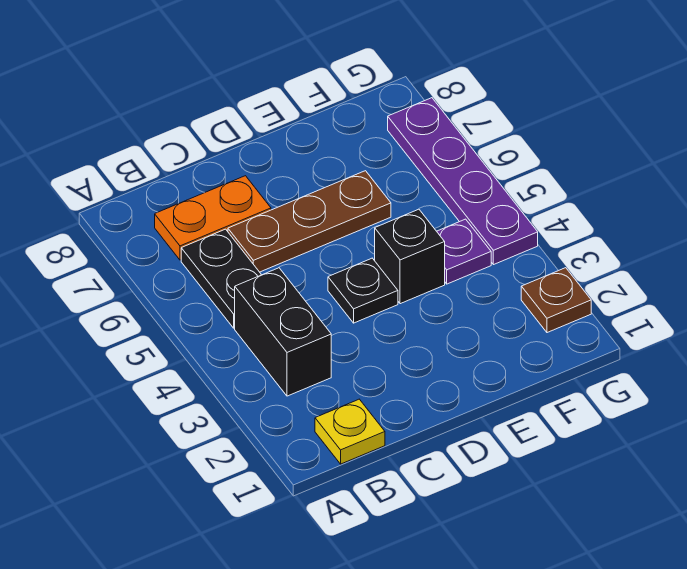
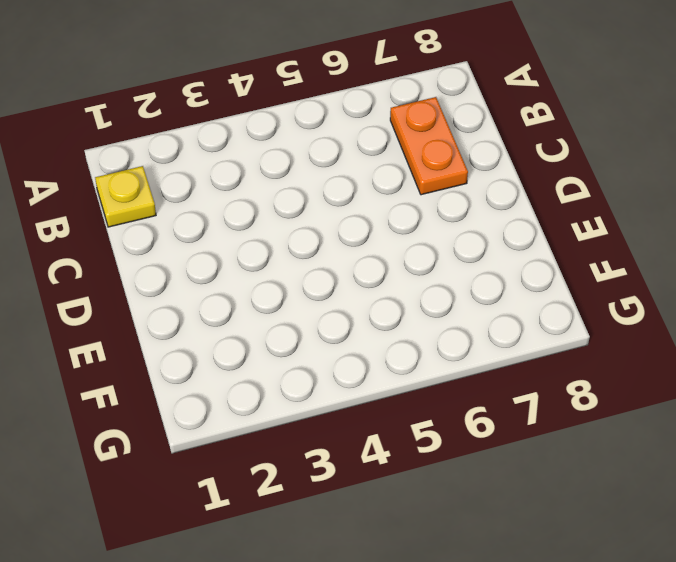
none -> black 1x2 brick [235,268,331,396]
none -> black 1x2 plate [181,229,261,328]

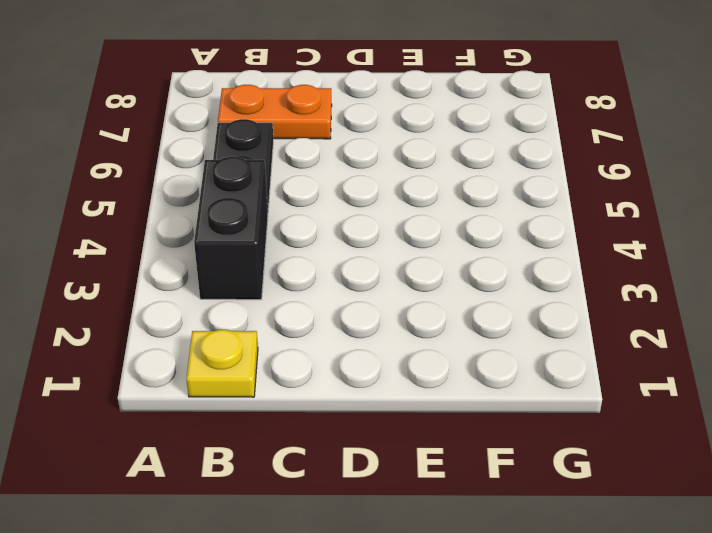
none -> brown 1x3 plate [228,171,391,272]
none -> black 1x1 plate [328,258,398,323]

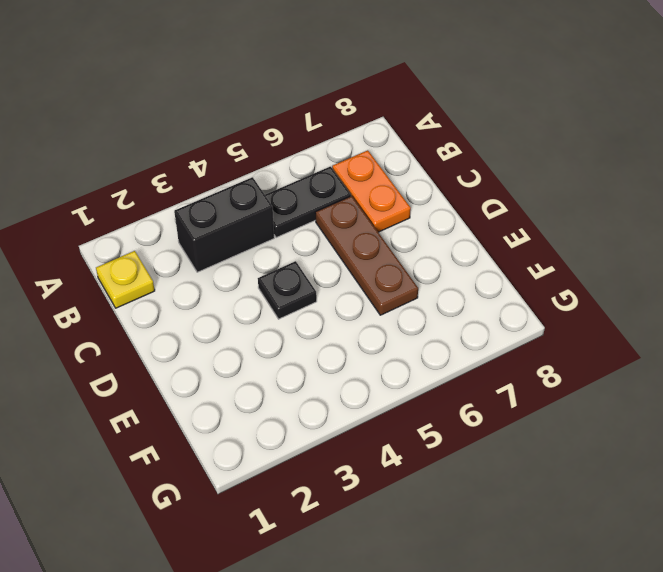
none -> black 1x1 brick [375,209,445,304]
none -> purple 1x1 plate [437,219,491,284]

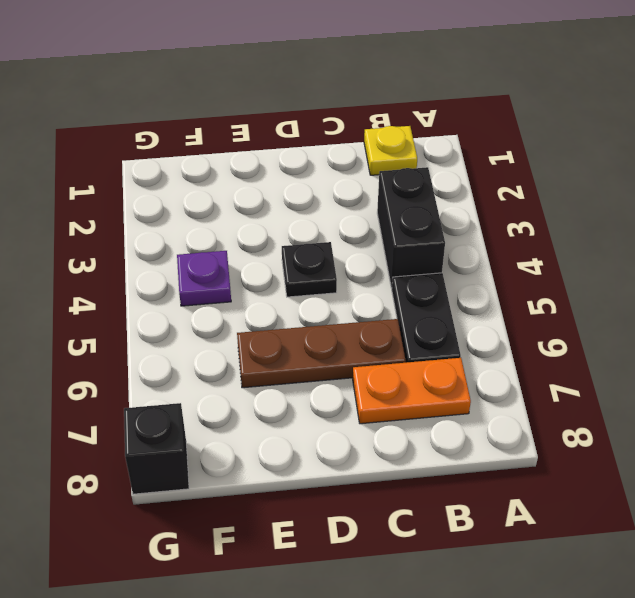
black 1x1 brick [124,403,189,494] -> black 1x1 brick moved to [375,209,445,304]
none -> brown 1x1 plate [521,268,591,333]
none -> purple 1x4 plate [388,98,538,265]

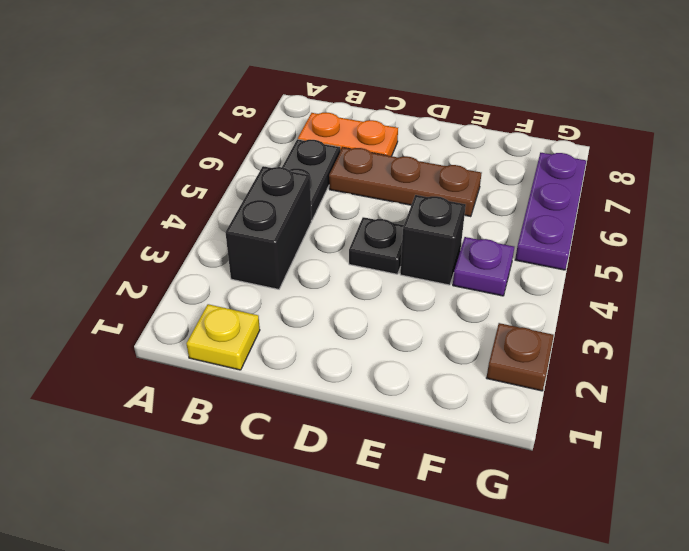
purple 1x3 plate [515,153,586,270] -> purple 1x4 plate [388,98,538,265]

